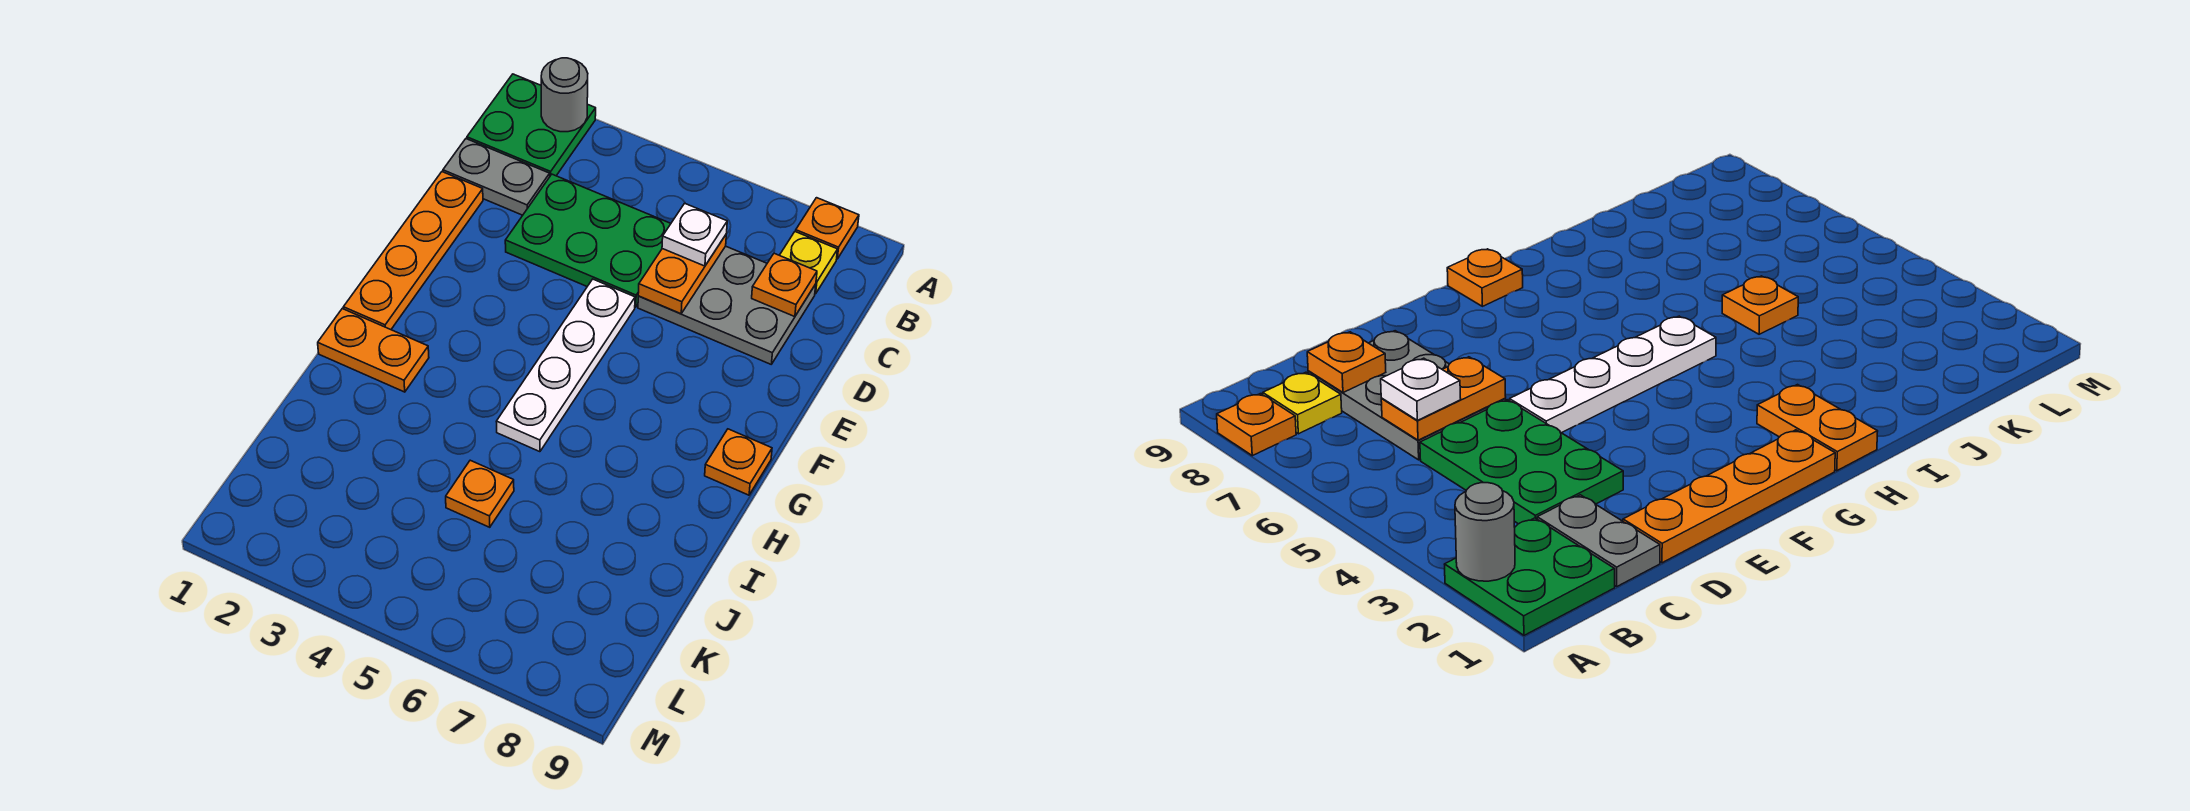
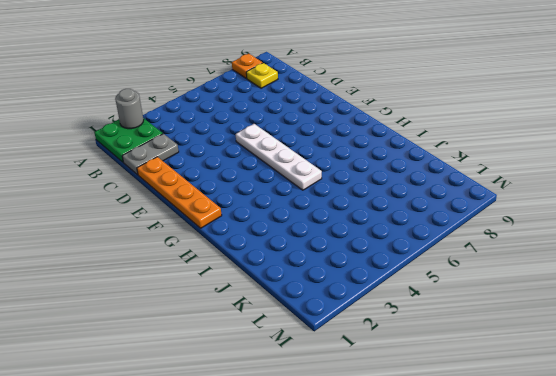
none -> green 2x3 plate [505,174,671,307]
none -> grey 2x3 plate [638,246,816,364]
none -> orange 1x1 plate [705,429,772,495]

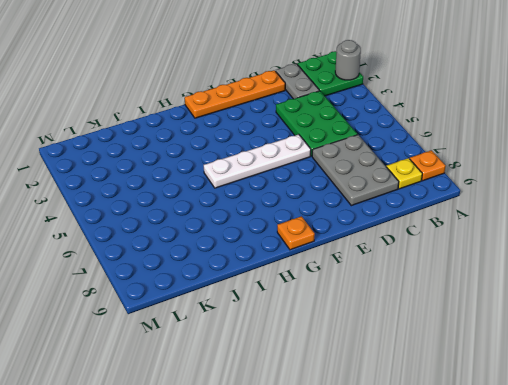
none -> orange 1x2 plate [318,309,429,392]
none -> orange 1x1 plate [446,460,514,527]
none -> orange 1x2 plate [638,235,726,314]

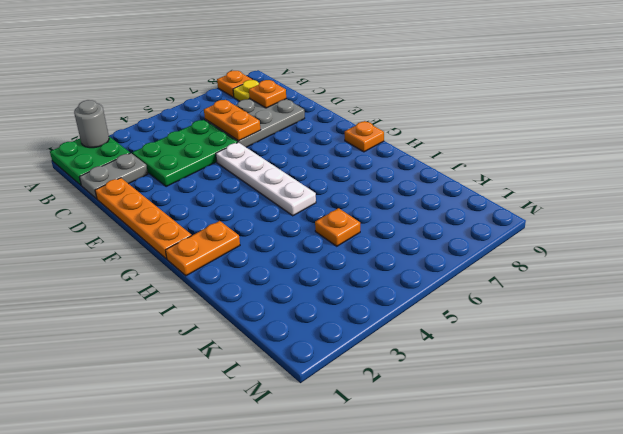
none -> white 1x1 plate [662,203,727,266]

